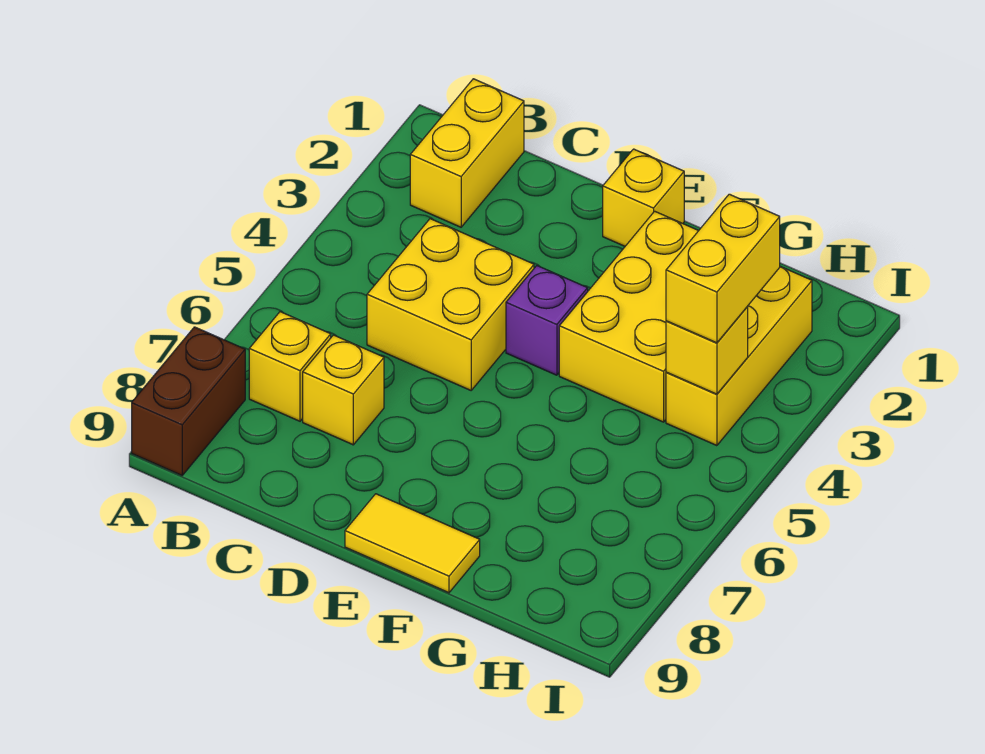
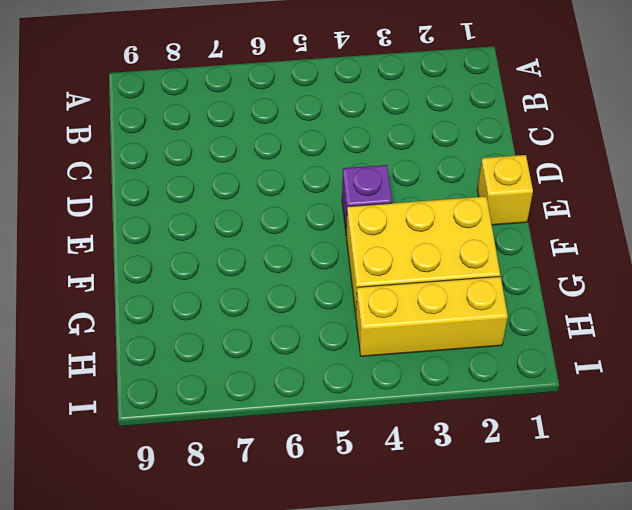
none -> brown 1x2 brick [132,327,245,475]
none -> yellow 1x2 brick [410,79,524,227]
none -> yellow 1x1 brick [249,312,331,421]

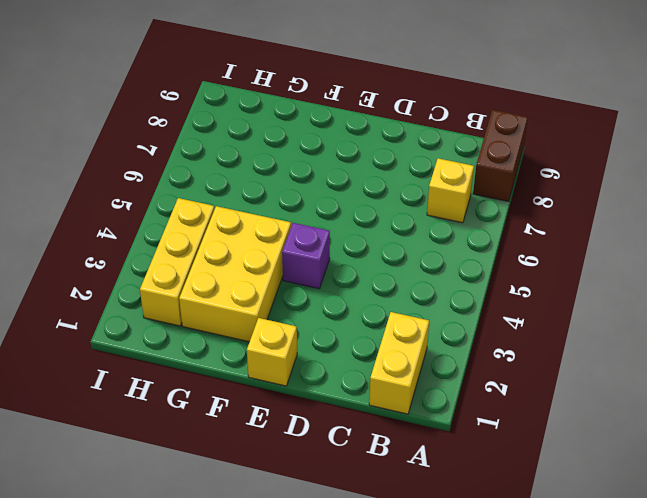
none -> yellow 2x2 brick [367,219,534,390]
none -> yellow 1x1 brick [303,335,384,445]
none -> yellow 1x2 tile [345,494,480,593]

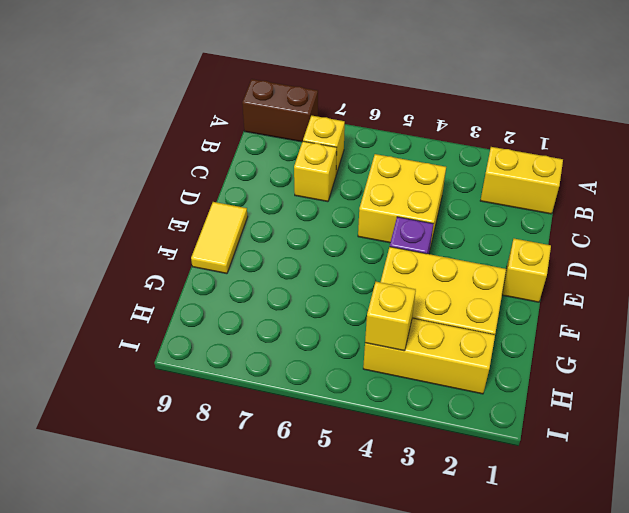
none -> yellow 1x2 brick [666,194,780,343]

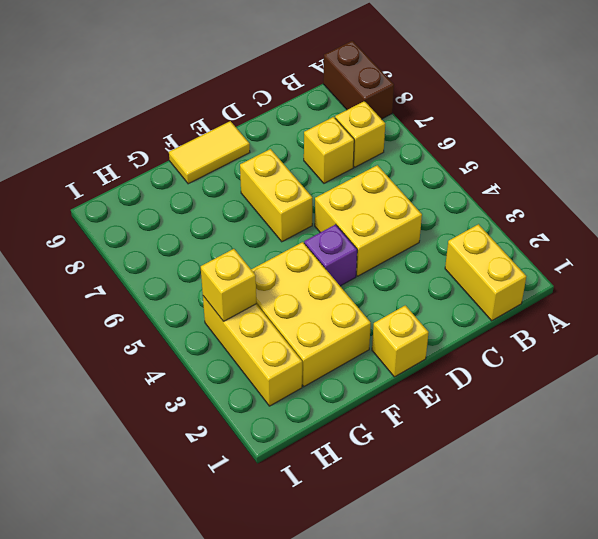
yellow 1x2 brick [240,149,312,242] -> yellow 1x2 brick moved to [666,194,780,343]

